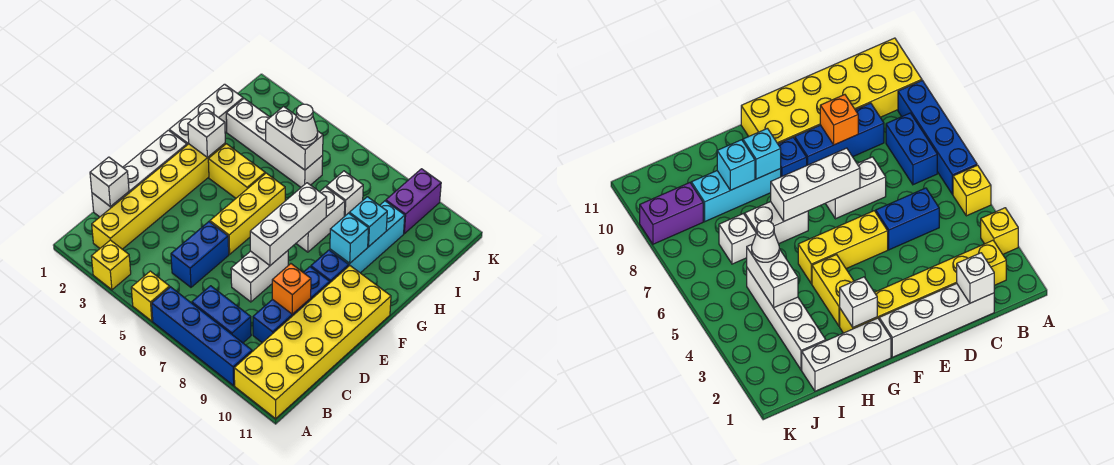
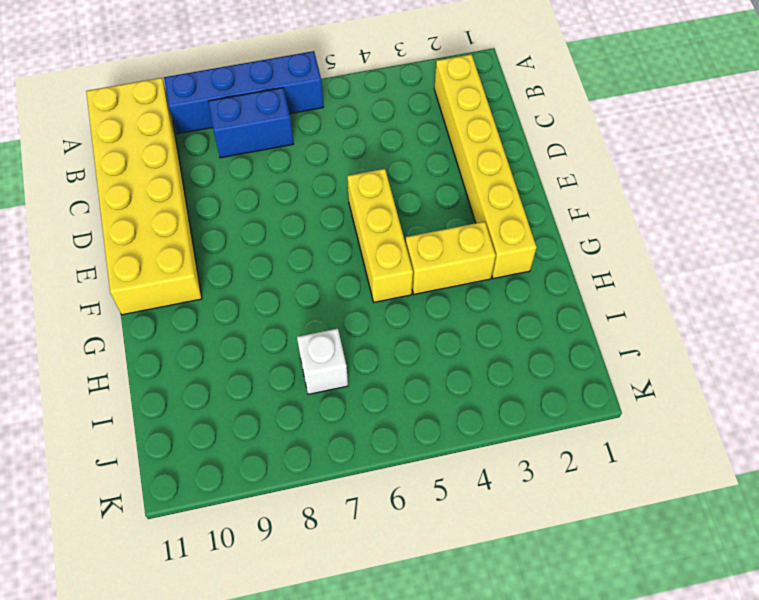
none -> yellow 1x1 brick [91,240,131,290]
none -> yellow 1x1 brick [131,271,170,321]
none -> white 1x4 brick [92,130,187,217]

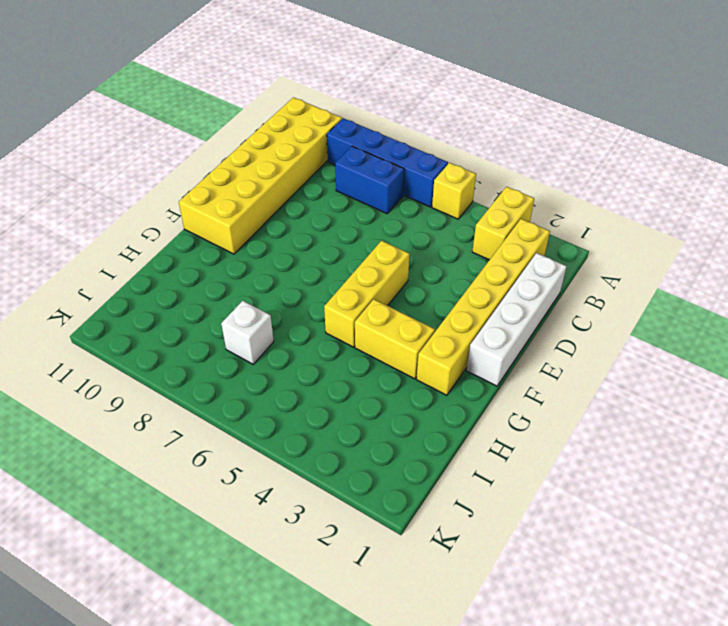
yellow 1x2 brick [472,187,534,260] -> yellow 1x1 brick [91,240,131,290]
none -> blue 1x2 brick [171,222,229,287]
none -> blue 1x3 brick [253,267,330,343]
none -> white 1x2 brick [231,251,288,302]

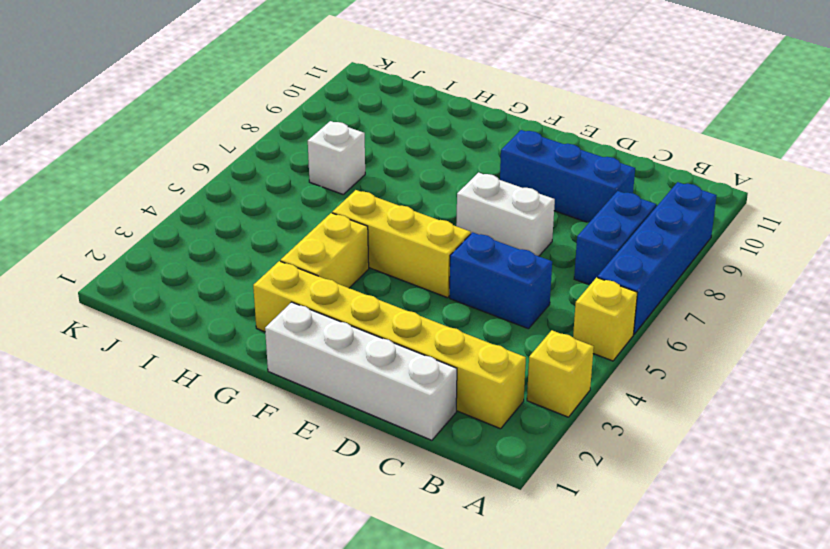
none -> yellow 2x6 brick [234,266,391,419]
none -> blue 1x1 brick [311,250,349,282]
none -> white 1x3 brick [169,84,243,145]

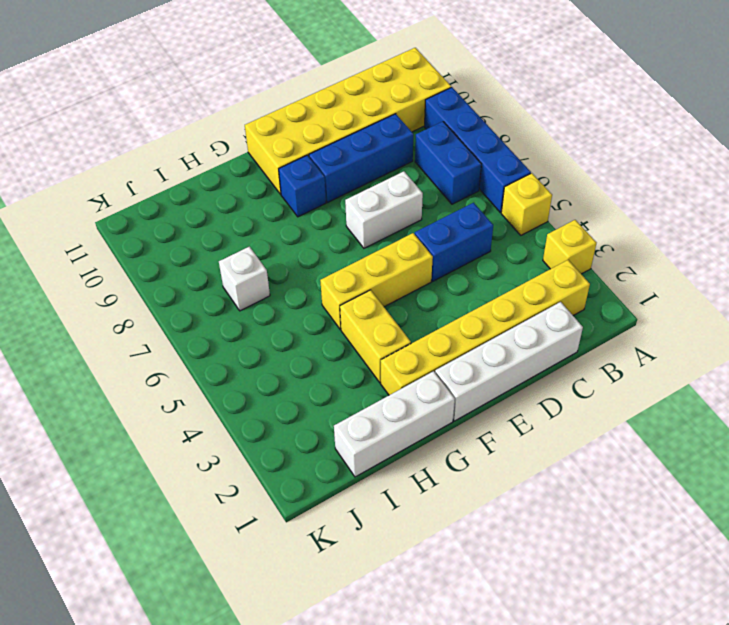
none -> white 1x2 brick [296,187,345,252]
none -> cyan 1x3 brick [330,201,405,273]
none -> white 1x4 brick [226,99,323,187]

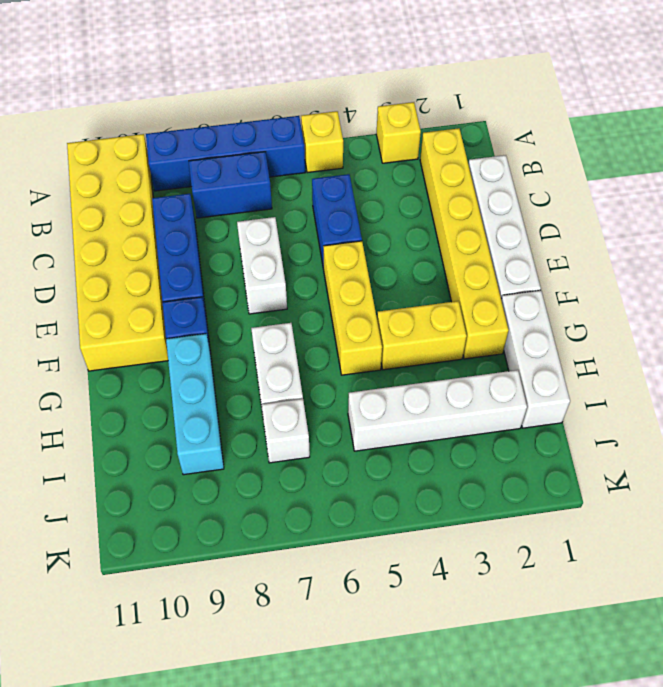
none -> purple 1x2 brick [386,169,441,234]
none -> white 1x1 brick [90,157,129,207]
none -> orange 1x1 brick [272,264,311,314]

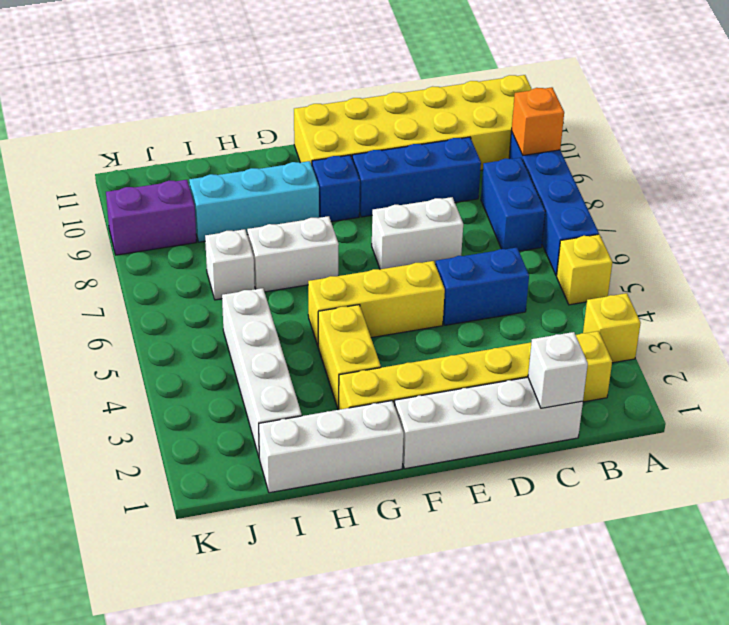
orange 1x1 brick [512,87,564,155] -> orange 1x1 brick moved to [272,264,311,314]
none -> white 1x3 brick [250,183,327,265]
none -> white 1x1 brick [188,109,225,158]
none -> cyan 1x1 brick [330,213,369,263]

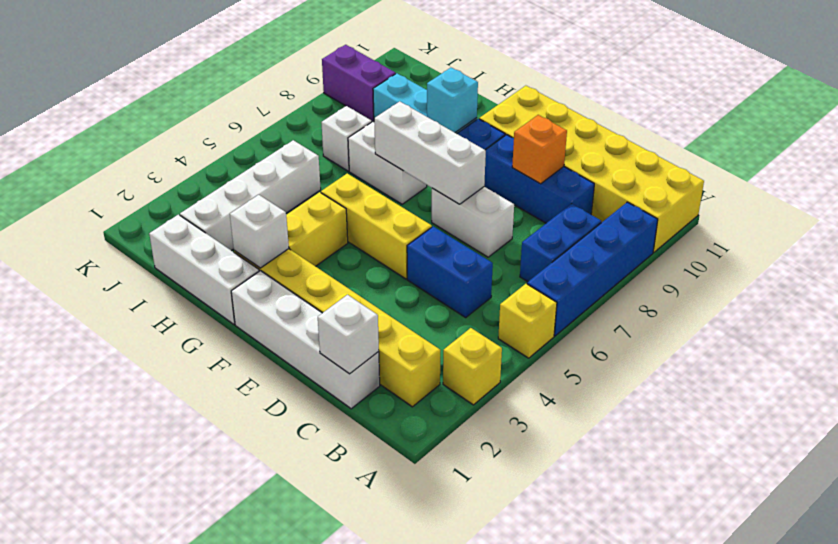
none -> cyan 1x1 brick [349,197,387,247]
none -> white 1x2 brick [266,107,323,170]
none -> white 1x1 cone [291,104,318,145]

